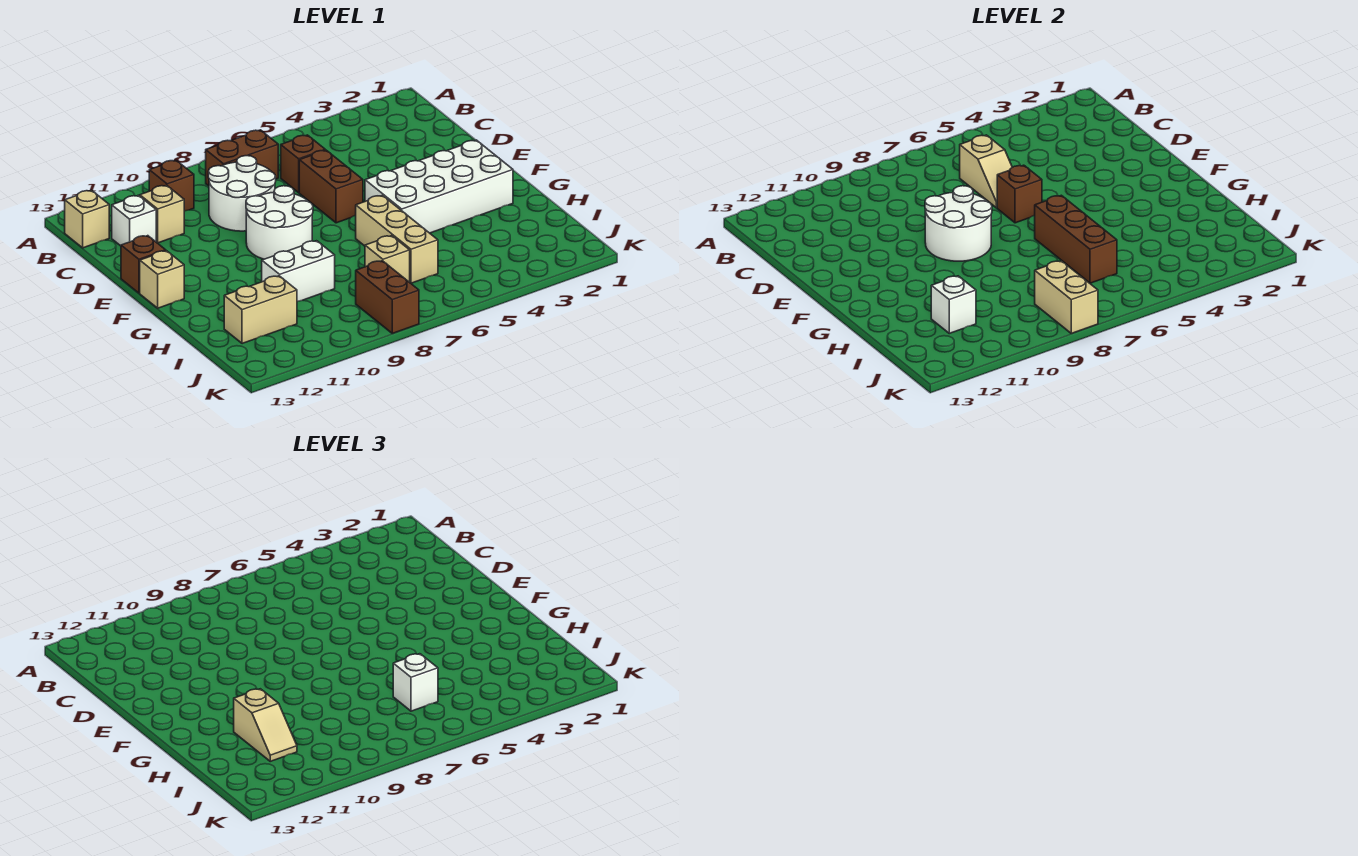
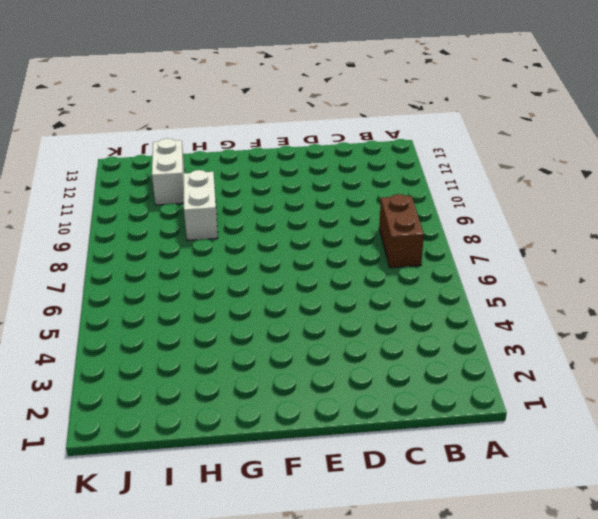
white 1x2 brick [152,138,185,205] -> tan 1x2 brick [224,276,297,344]
none -> brown 1x1 brick [149,160,194,211]
none -> tan 1x1 brick [65,190,109,248]
none -> brown 1x1 brick [281,135,325,193]

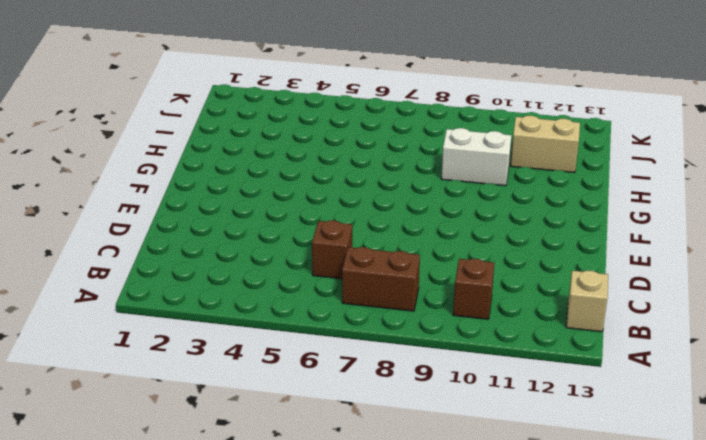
none -> white 2x2 round brick [208,156,276,231]
none -> tan 1x1 brick [140,185,184,243]
none -> white 1x1 brick [112,195,156,246]

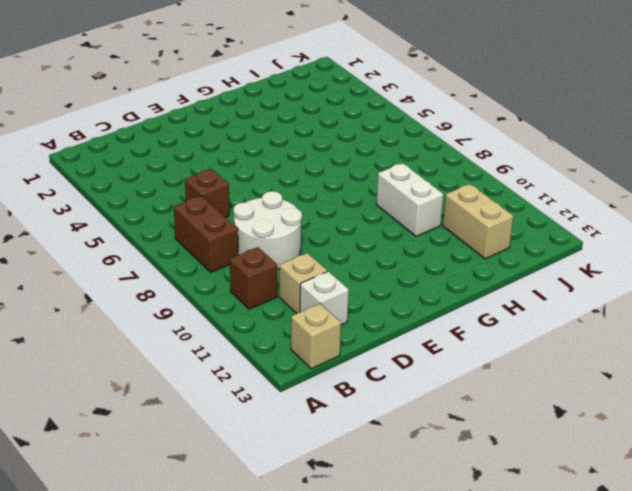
none -> brown 1x2 brick [299,150,363,223]
none -> white 2x2 round brick [246,186,313,259]
none -> brown 1x1 brick [121,236,166,293]

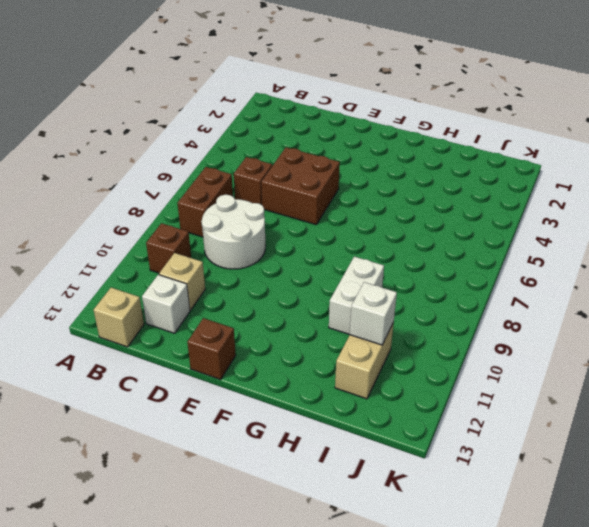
brown 2x2 brick [261,147,340,225] -> brown 1x2 brick [299,150,363,223]
none -> white 2x2 round brick [246,186,313,259]
none -> white 2x4 brick [365,140,513,233]
none -> tan 1x1 brick [140,251,184,308]

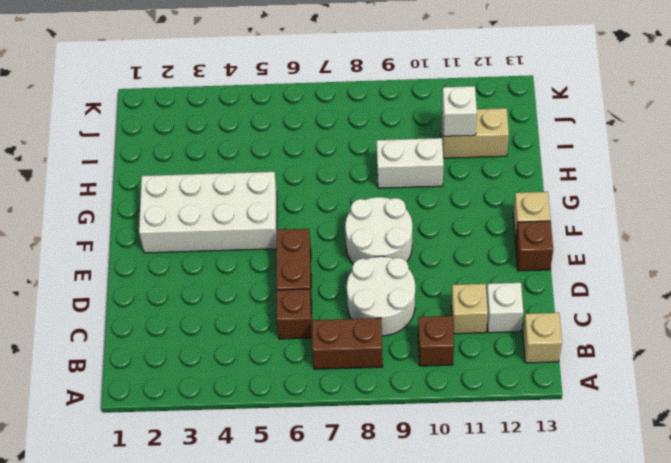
none -> tan 1x3 brick [356,195,438,283]
none -> tan 1x1 brick [365,236,410,282]
none -> brown 1x2 brick [356,261,419,333]

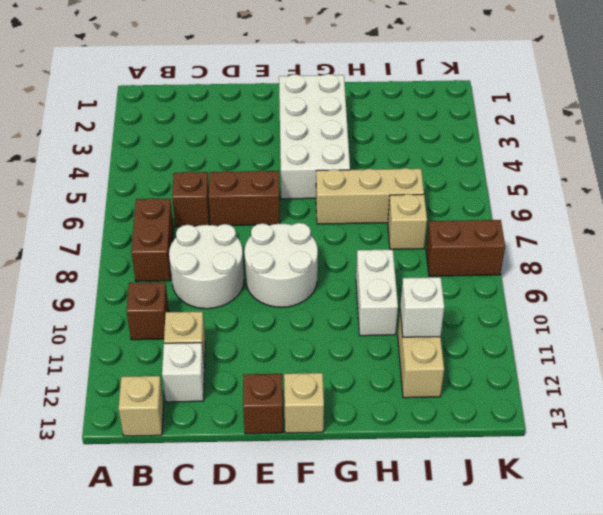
none -> tan 1x2 slope [960,135,1012,208]
none -> brown 1x1 brick [997,165,1042,223]
none -> white 2x2 round brick [925,186,992,261]

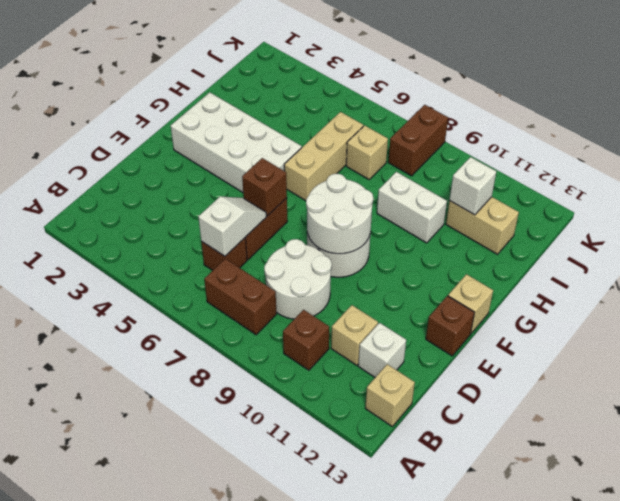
white 1x2 slope [198,197,266,256] -> tan 1x2 slope [960,135,1012,208]
none -> brown 1x3 brick [1035,195,1117,283]
none -> tan 1x2 brick [1035,261,1098,333]
none -> tan 1x2 slope [234,689,297,761]

